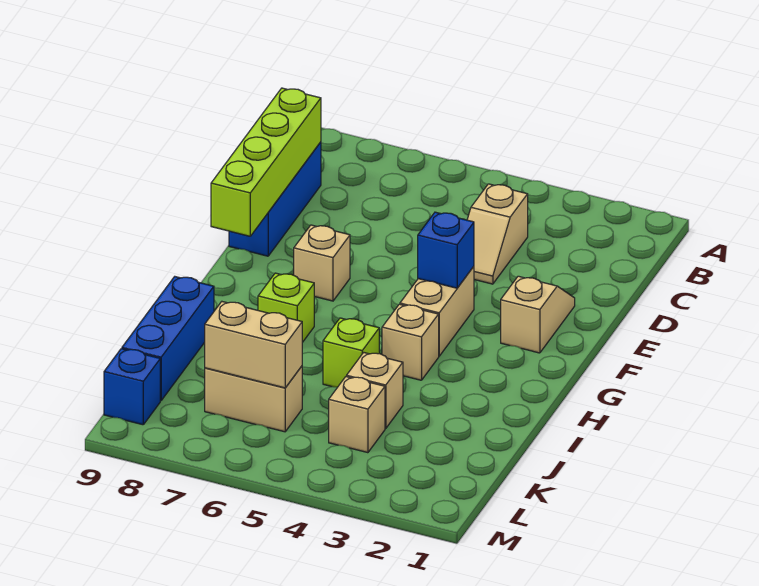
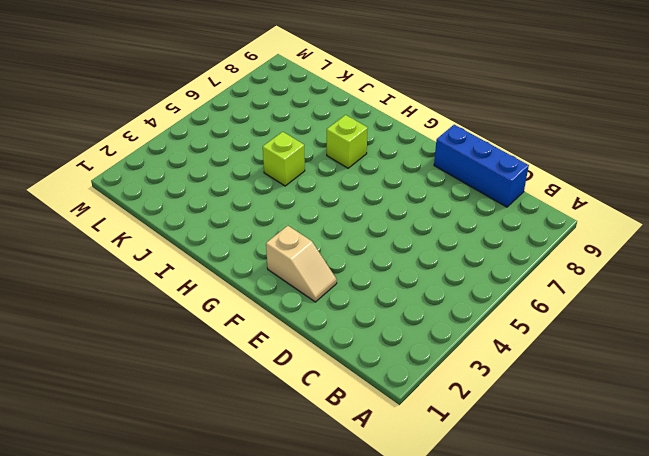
none -> tan 1x2 slope [467,184,528,284]
none -> tan 1x2 brick [400,267,474,356]
none -> tan 1x1 brick [294,225,350,301]

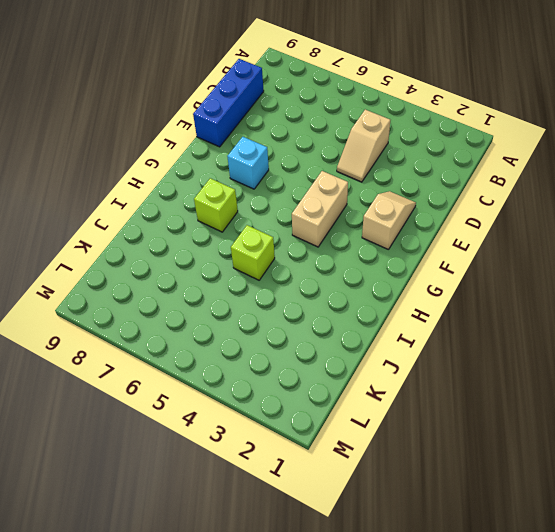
cyan 1x1 brick [227,137,269,189] -> tan 1x1 brick [294,225,350,301]
none -> tan 1x1 brick [382,304,439,380]
none -> blue 1x3 brick [122,277,214,401]
none -> tan 1x1 brick [347,352,403,429]

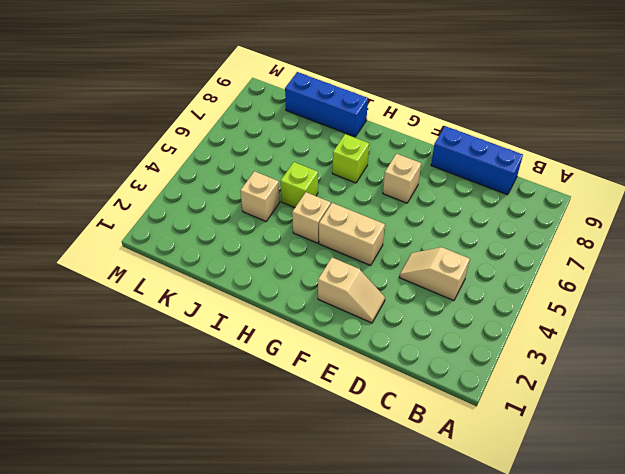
none -> tan 1x1 brick [329,377,385,453]
none -> tan 1x2 brick [205,366,302,432]
none -> blue 1x1 brick [104,349,160,425]

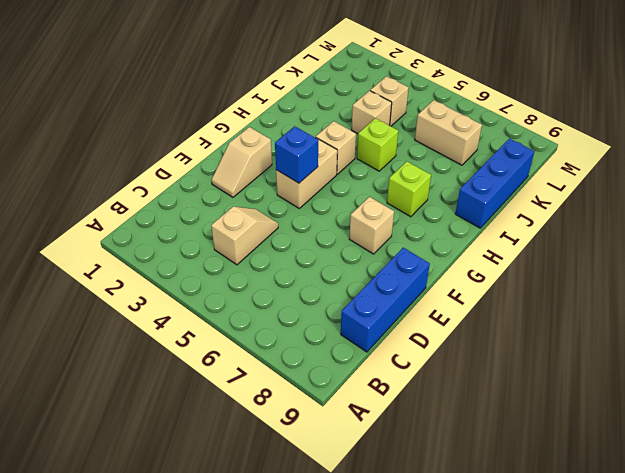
none -> blue 1x1 brick [104,349,160,425]
none -> lime 1x4 brick [211,88,321,236]
none -> tan 1x2 brick [205,302,302,388]

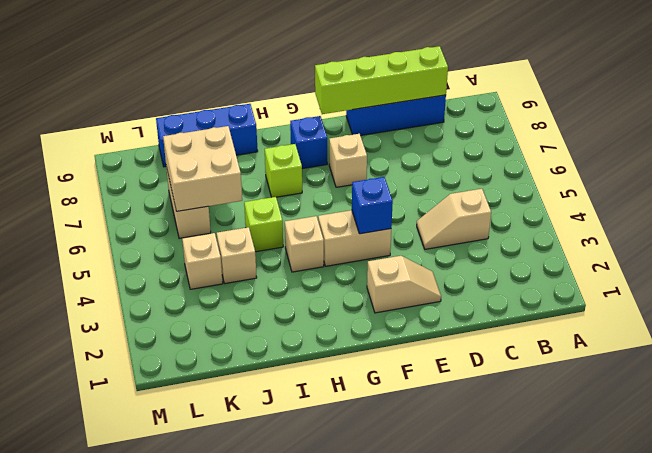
blue 1x1 brick [290,116,327,169] -> blue 1x1 brick moved to [104,349,160,425]
tan 2x2 brick [163,126,242,211] -> tan 1x2 brick [205,302,302,388]

